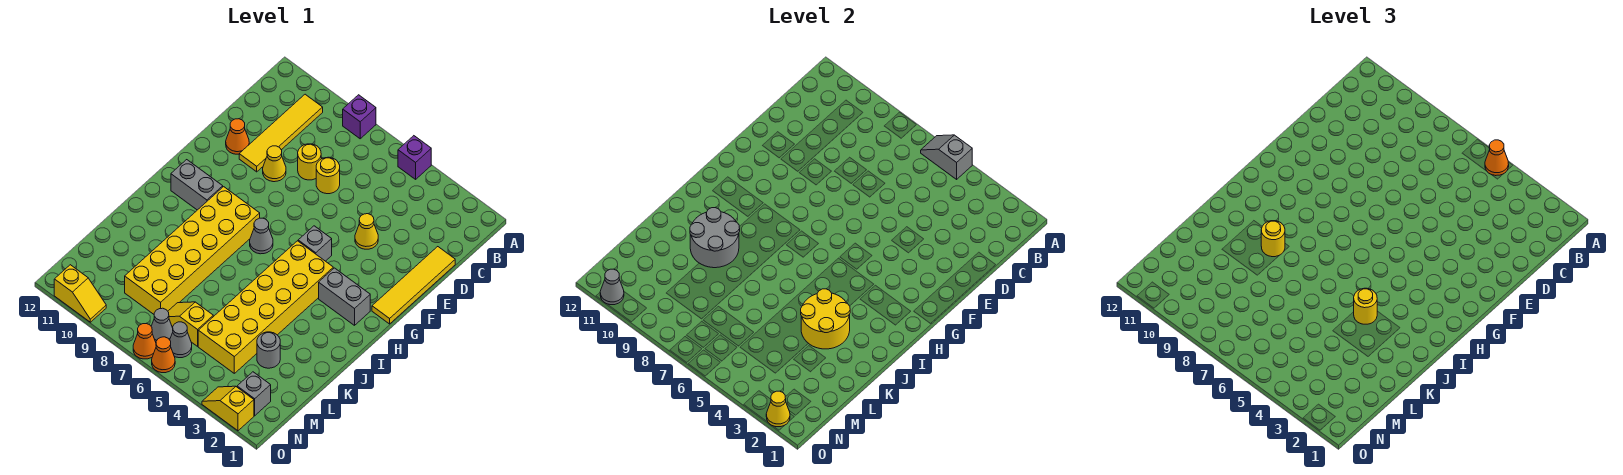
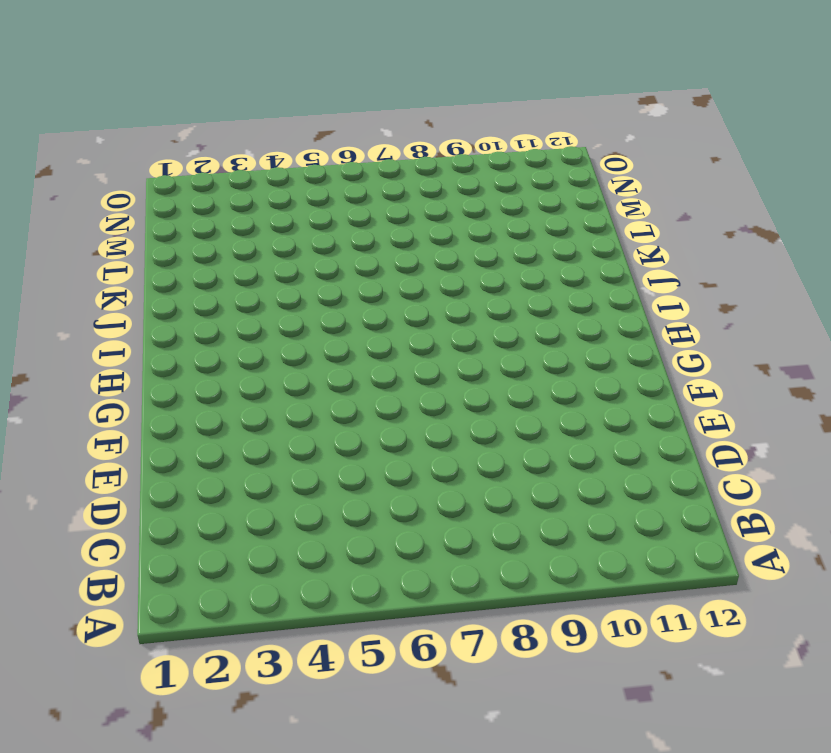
none -> purple 1x1 brick [398,136,431,179]
none -> purple 1x1 brick [343,95,376,139]
none -> yellow 1x4 tile [239,94,323,172]
none -> yellow 1x4 tile [372,247,455,324]

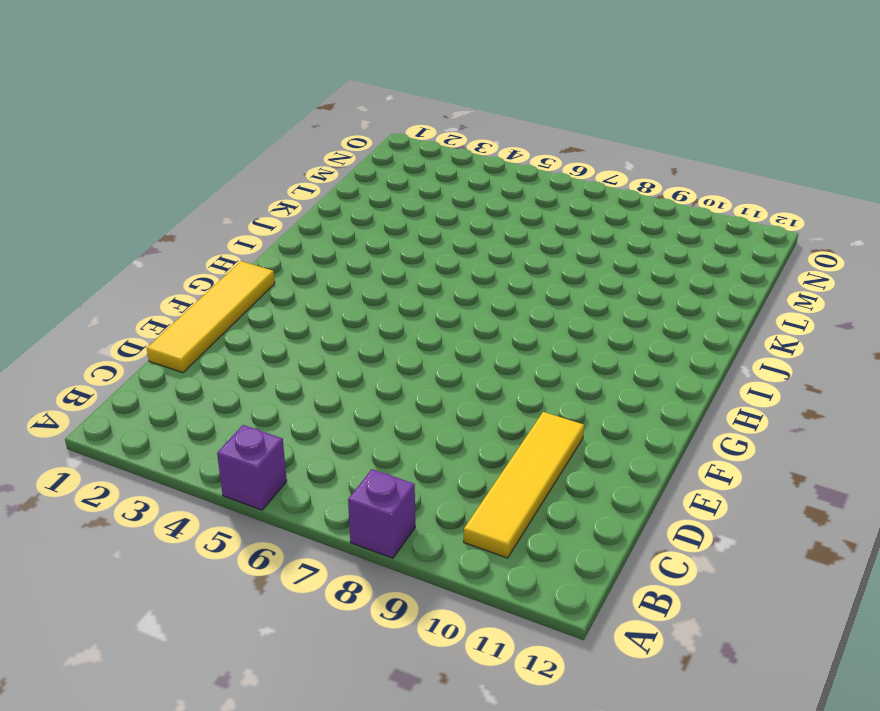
none -> yellow 1x1 round brick [316,157,340,194]
none -> yellow 1x1 round brick [298,144,321,180]
none -> yellow 1x1 cone [355,214,378,249]
none -> yellow 1x1 cone [263,146,286,182]

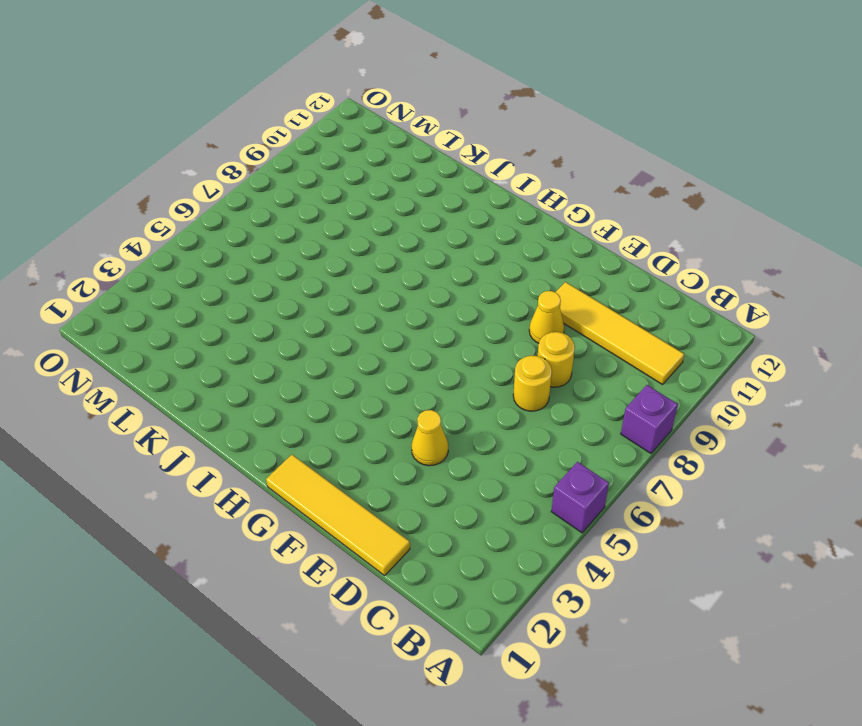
none -> orange 1x1 cone [226,119,249,154]
none -> grey 1x1 brick [298,226,332,261]
none -> grey 1x2 brick [319,268,370,325]
none -> yellow 2x6 brick [198,241,333,373]

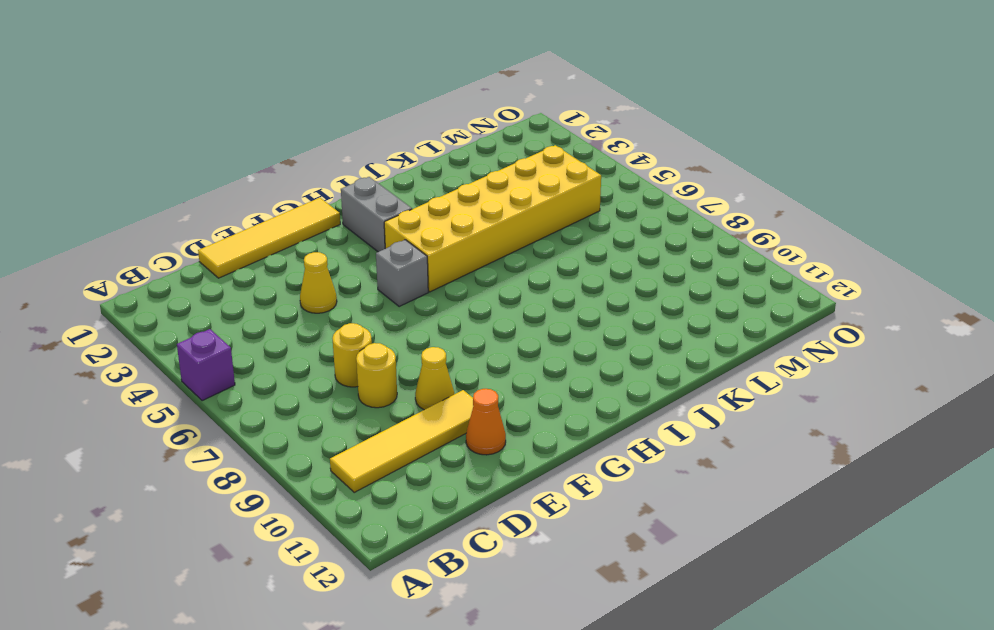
none -> purple 1x1 brick [343,95,376,139]
none -> grey 1x1 cone [250,218,273,254]
none -> yellow 2x6 brick [125,187,260,314]
none -> grey 1x2 brick [171,160,223,210]

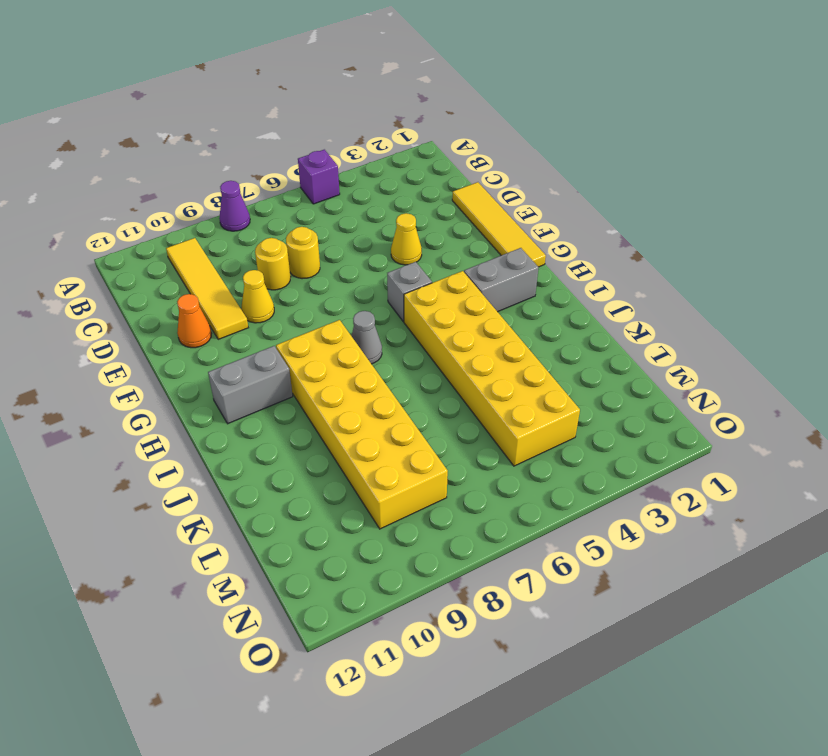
purple 1x1 cone [219,181,250,231] -> purple 1x1 brick [343,95,376,139]
none -> grey 1x1 round brick [257,332,280,368]
none -> yellow 1x2 slope [168,302,213,346]
none -> grey 1x1 brick [237,372,271,416]
none -> grey 1x1 cone [170,322,192,358]

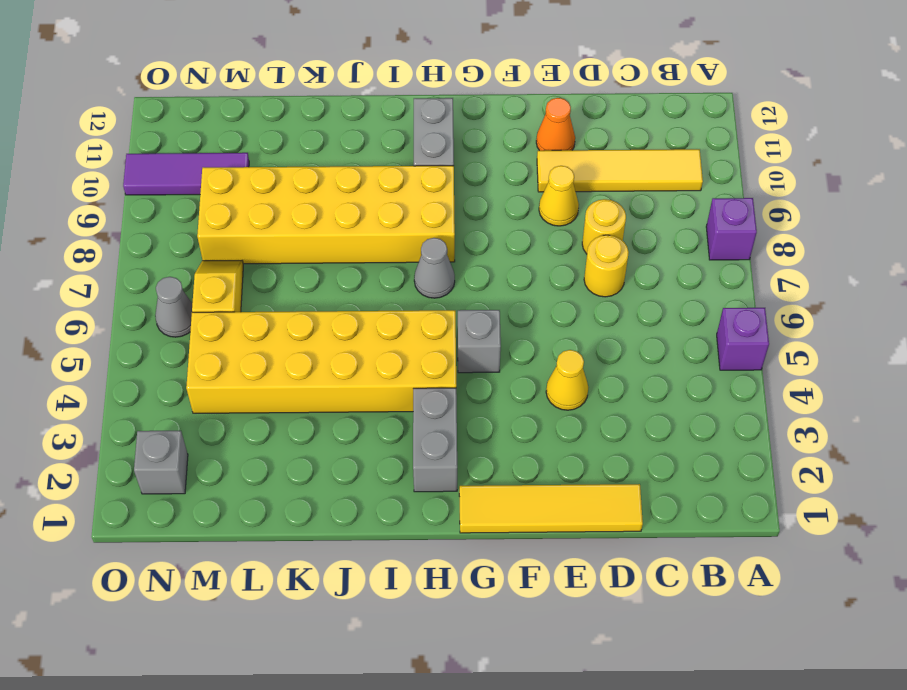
purple 1x3 tile [123,153,249,195] -> yellow 1x2 slope [54,265,106,322]
none -> grey 1x1 round brick [257,332,280,368]
none -> grey 1x1 cone [151,308,173,342]
none -> yellow 1x2 slope [202,386,254,431]
none -> orange 1x1 cone [152,337,175,373]

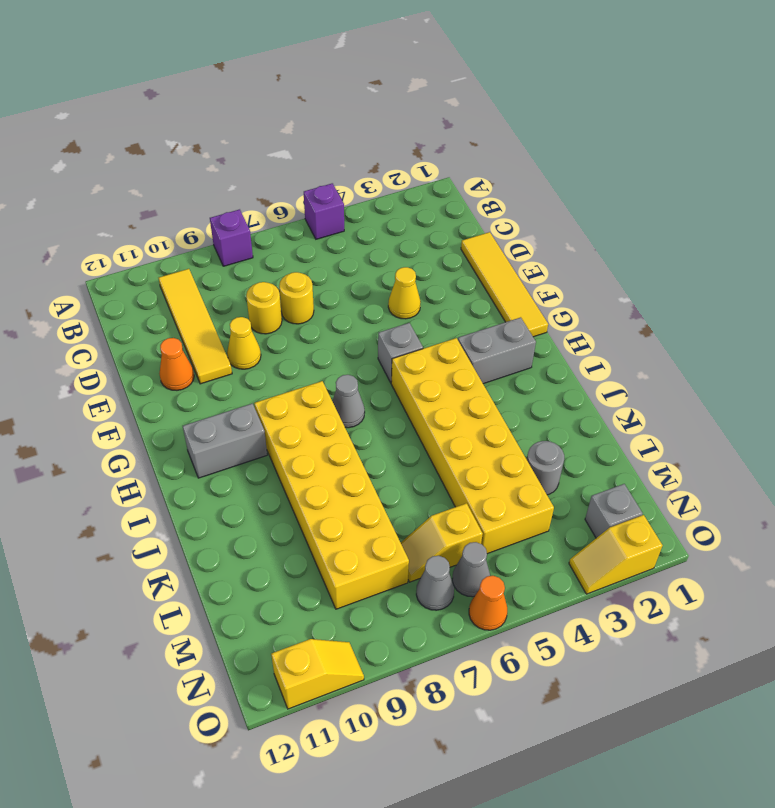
none -> orange 1x1 cone [133,323,156,359]
none -> grey 1x2 slope [921,135,972,179]
none -> yellow 2x2 round brick [801,289,850,349]
none -> grey 2x2 round brick [690,208,740,268]

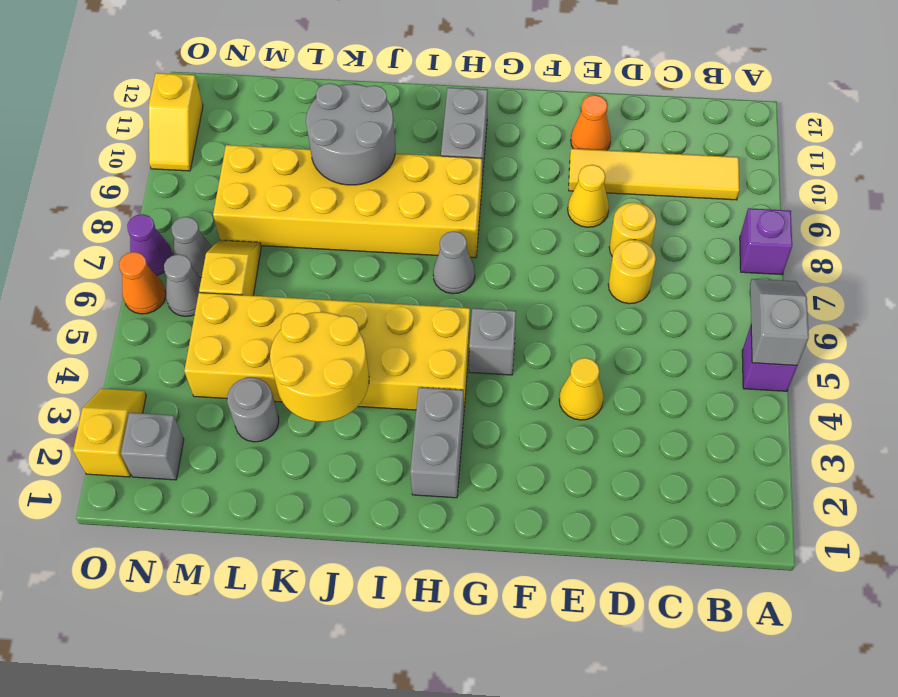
purple 1x1 cone [127,214,173,275] -> orange 1x1 cone [133,323,156,359]
none -> yellow 1x4 tile [372,247,455,324]
none -> yellow 1x1 cone [766,391,790,427]
none -> grey 1x1 cone [600,269,624,305]
none -> orange 1x1 cone [1485,140,1509,176]

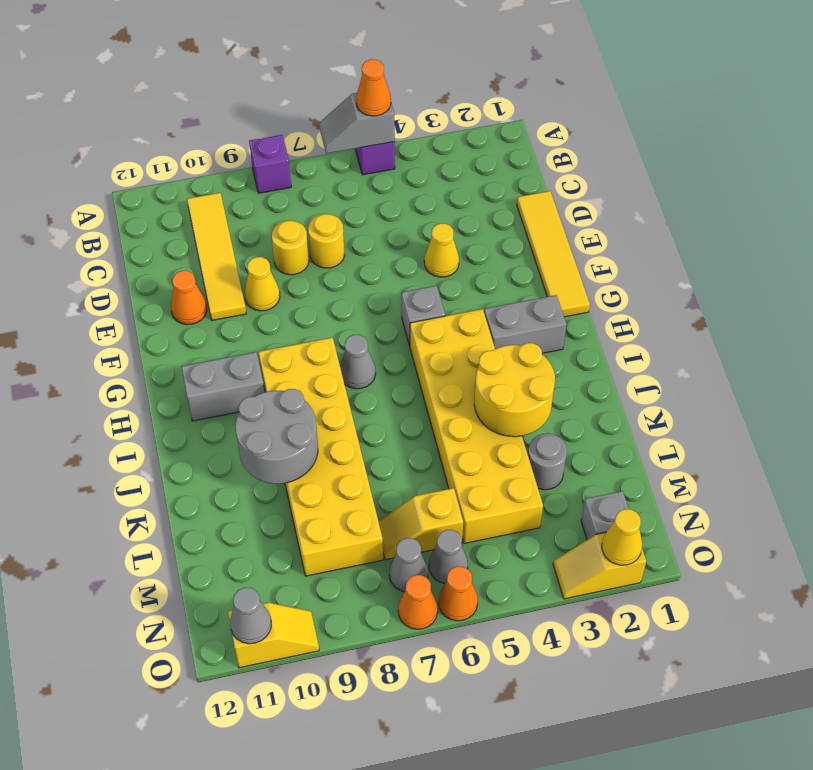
none -> yellow 1x1 round brick [1354,288,1377,324]
none -> yellow 1x1 round brick [1261,221,1285,257]

